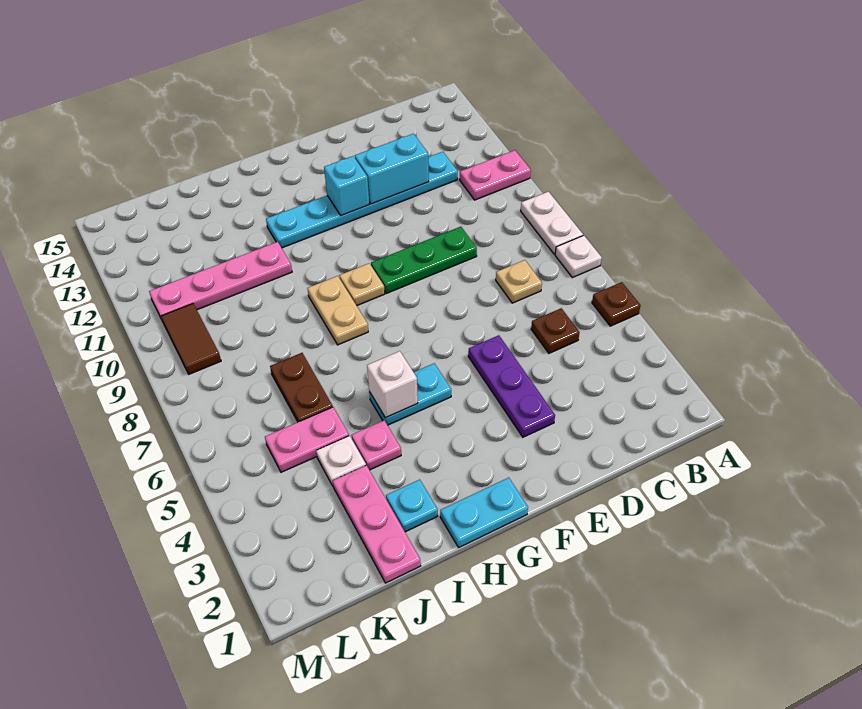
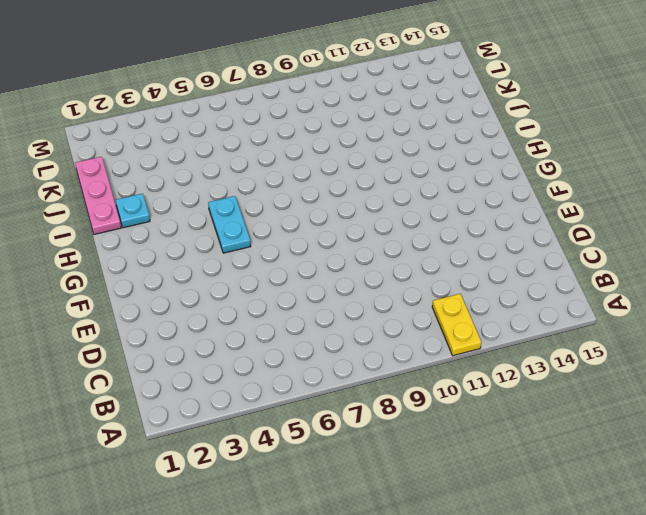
yellow 1x2 plate [432,294,481,356] -> pink 1x2 plate [460,150,531,200]
pink 1x3 plate [75,157,121,234] -> pink 1x3 plate turned to [333,465,421,583]
none -> brown 1x1 plate [592,282,641,326]
none -> white 1x1 plate [555,235,602,278]
none -> white 1x2 plate [521,192,583,254]

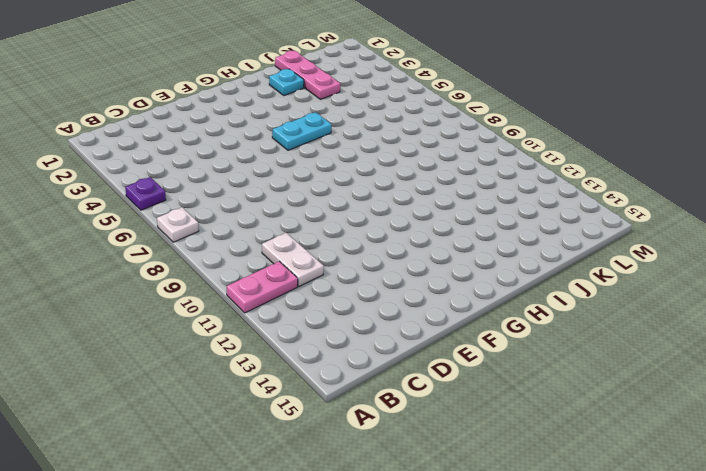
purple 1x1 plate [125,177,166,210] -> brown 1x1 plate [592,282,641,326]
white 1x2 plate [262,233,324,286] -> white 1x2 plate moved to [521,192,583,254]
none -> brown 1x1 plate [531,308,580,353]
none -> tan 1x1 plate [496,260,542,303]
none -> cyan 1x6 plate [266,152,458,248]

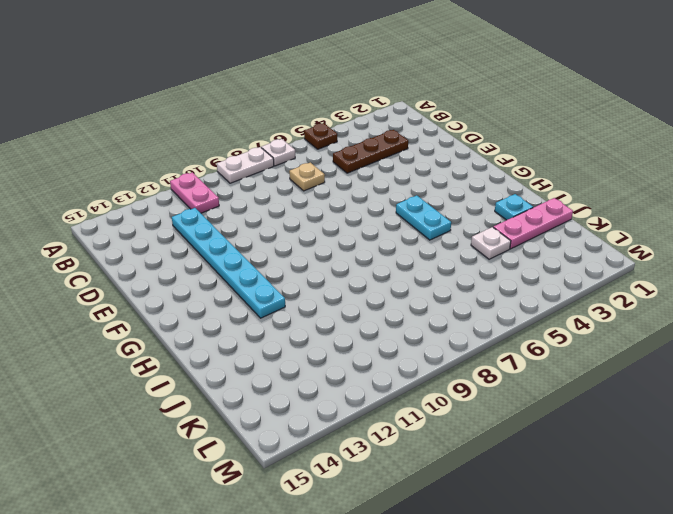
brown 1x3 plate [333,130,408,173] -> brown 1x1 plate [531,308,580,353]
none -> green 1x3 plate [371,227,477,294]
none -> purple 1x3 plate [468,335,555,437]
none -> cyan 1x2 plate [440,478,528,547]

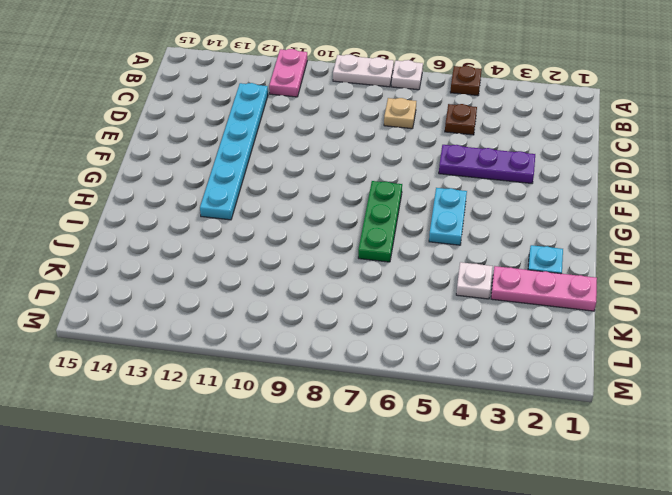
green 1x3 plate [358,181,402,262] -> green 1x3 plate moved to [371,227,477,294]
none -> cyan 1x2 plate [440,478,528,547]
none -> tan 1x1 plate [339,263,385,306]
none -> tan 1x2 plate [307,276,368,345]

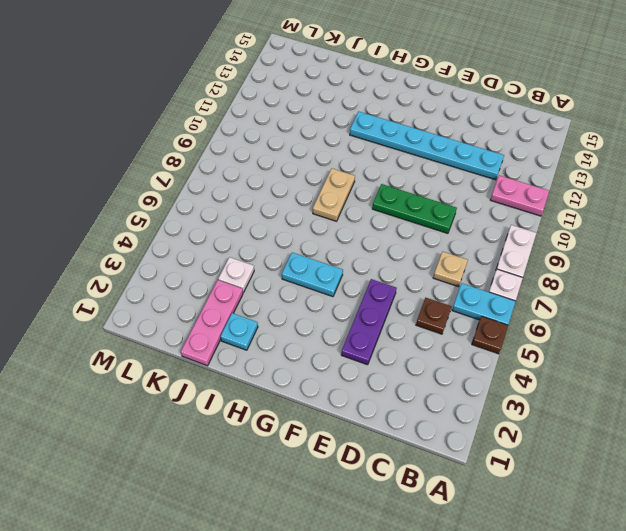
cyan 1x2 plate [452,283,516,325] -> cyan 1x2 plate moved to [440,478,528,547]
none -> tan 1x1 plate [339,263,385,306]
none -> pink 1x1 plate [352,420,401,470]
none -> pink 1x4 plate [149,242,292,321]

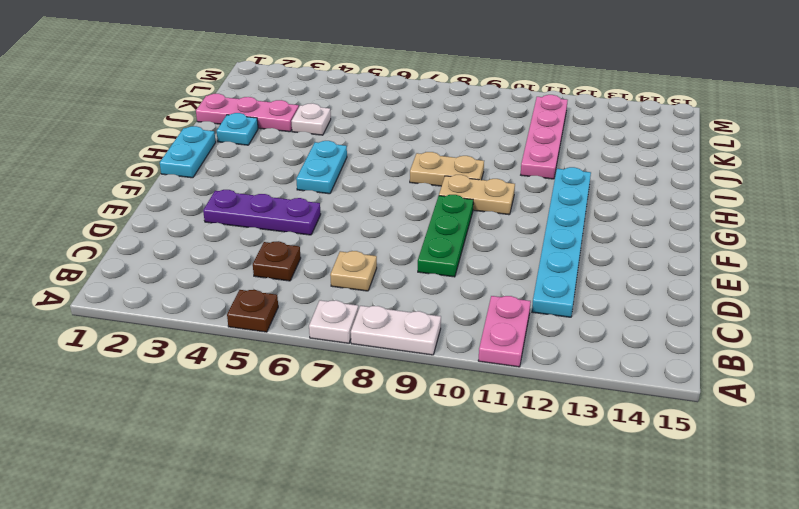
tan 1x2 plate [439,175,515,215] -> tan 1x1 plate [339,263,385,306]
none -> pink 1x1 plate [352,420,401,470]
none -> pink 1x2 plate [265,407,349,472]
none -> brown 1x2 plate [270,353,333,422]

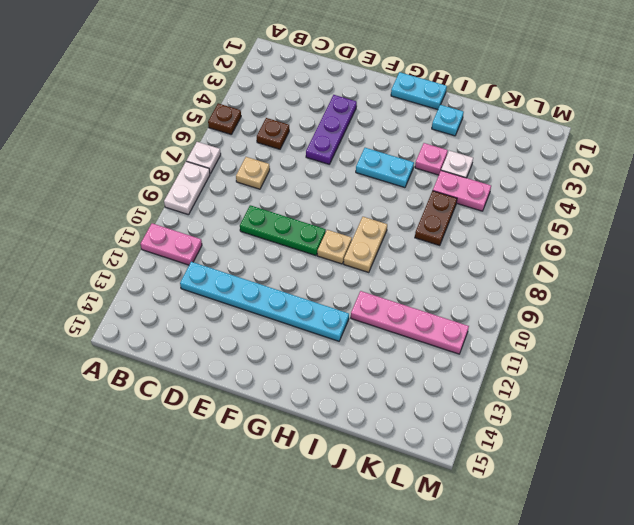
none -> pink 1x3 plate [333,465,421,583]
none -> brown 1x2 tile [161,304,221,374]
none -> cyan 1x2 brick [355,134,429,204]

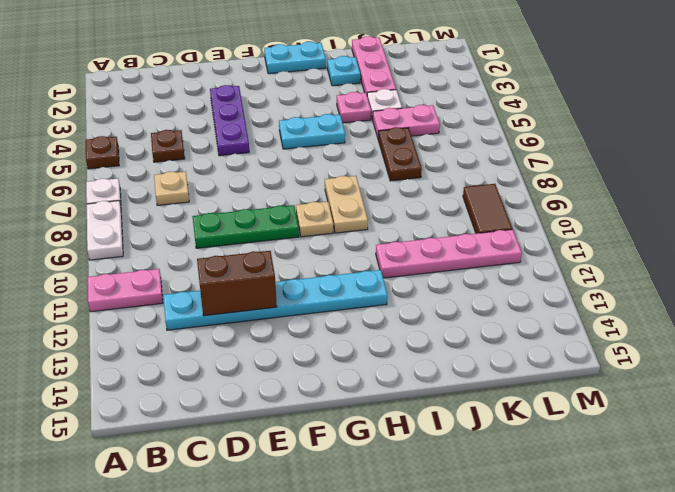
brown 1x2 brick [197,251,277,316] -> cyan 1x2 brick [355,134,429,204]
none -> cyan 1x1 brick [324,156,369,216]
none -> white 1x1 brick [367,351,418,418]

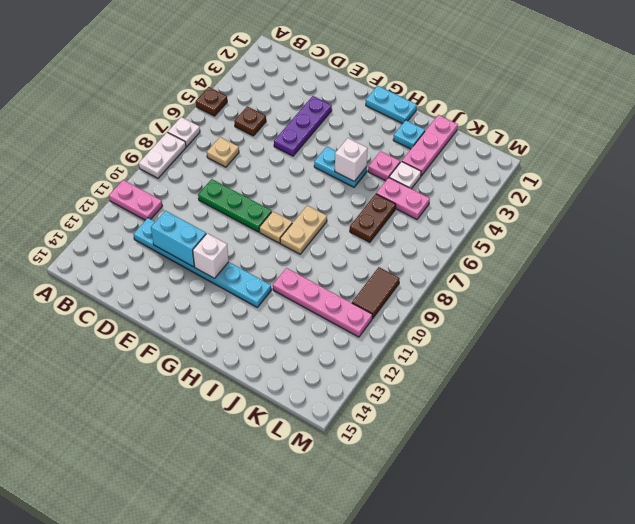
white 1x1 brick [193,233,229,279] -> cyan 1x1 brick [324,156,369,216]

